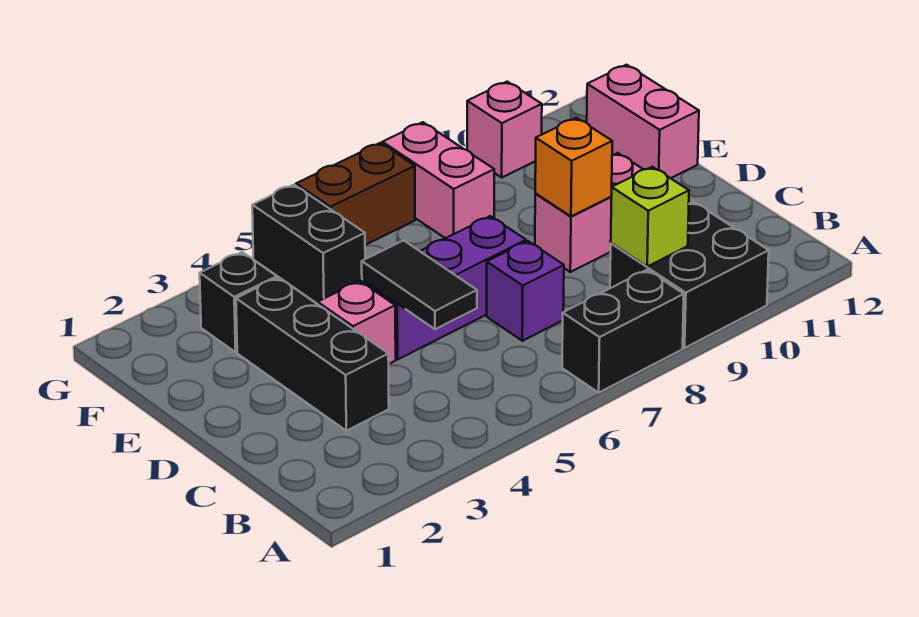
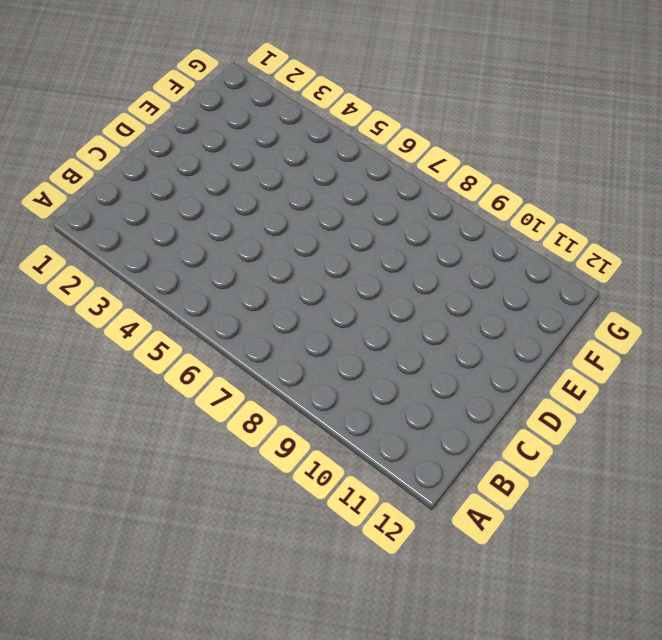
none -> black 1x2 brick [562,270,684,393]
none -> black 2x2 brick [610,202,769,348]
none -> black 1x3 brick [236,277,389,431]

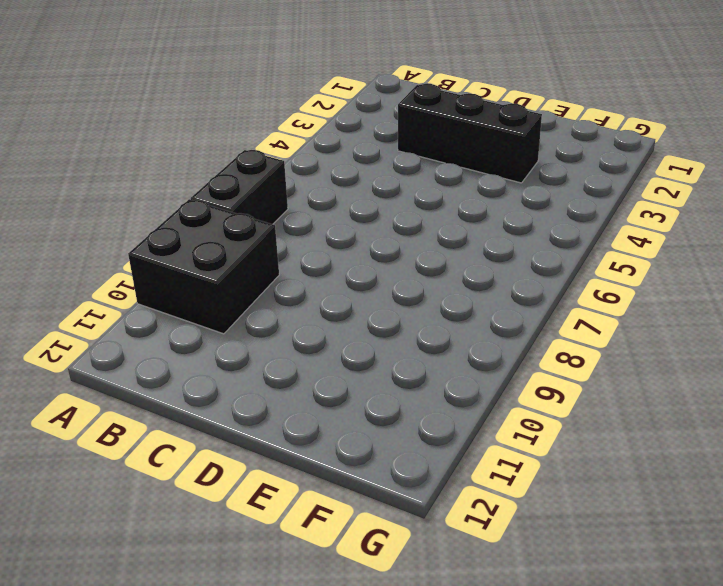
none -> purple 1x1 brick [487,241,564,341]
none -> pink 1x1 brick [318,281,396,364]
none -> purple 1x3 brick [362,216,526,359]

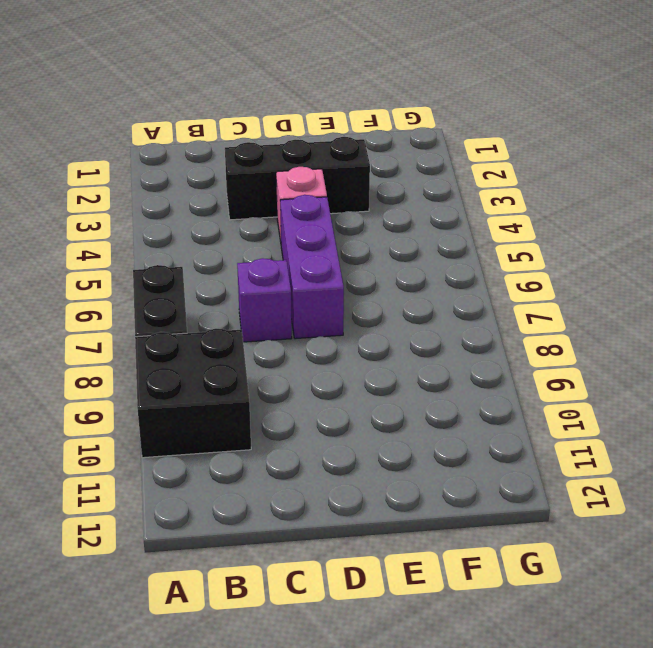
none -> pink 1x2 brick [535,153,643,272]
none -> pink 1x2 brick [587,65,699,178]
none -> black 1x1 brick [200,252,277,352]

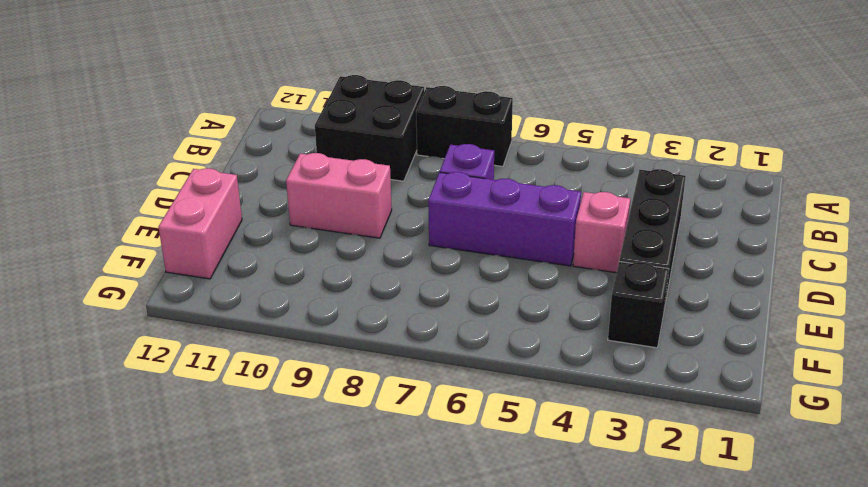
none -> black 1x2 brick [252,185,365,304]
none -> pink 1x2 brick [382,122,494,238]
none -> brown 1x2 brick [296,143,415,245]

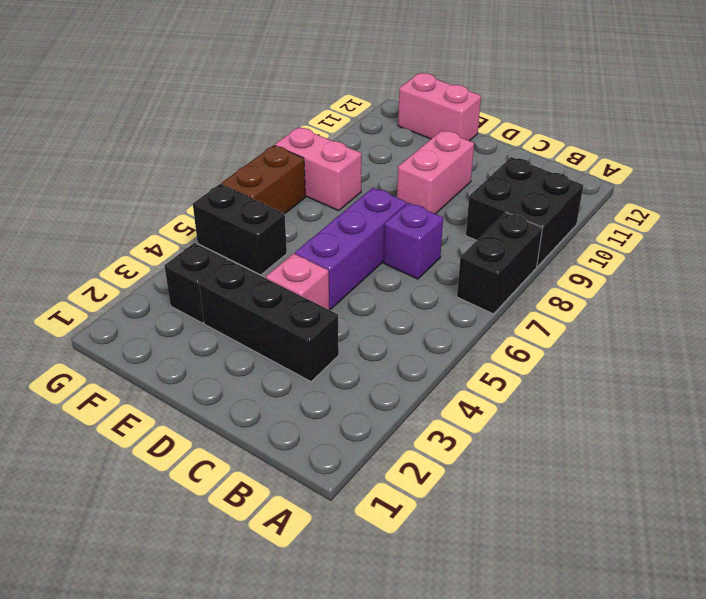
none -> pink 1x1 brick [467,82,542,177]
none -> lime 1x1 brick [611,167,689,266]
none -> black 1x2 tile [362,240,477,329]

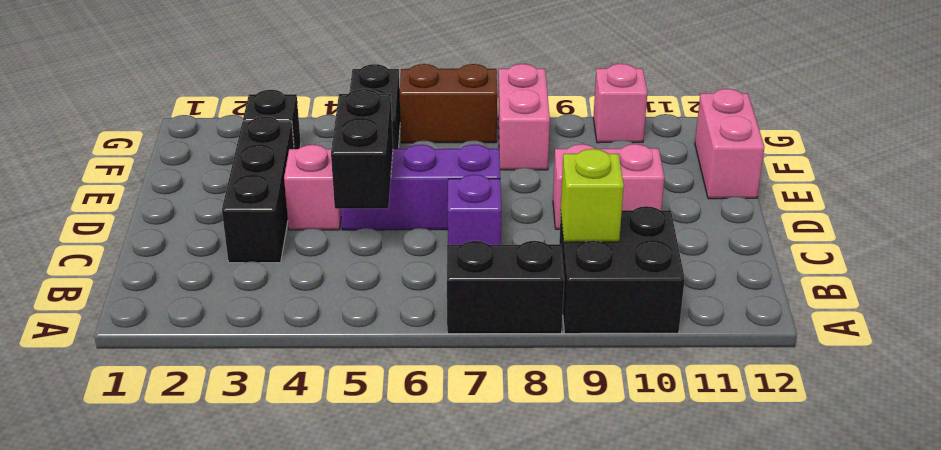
black 1x2 brick [331,89,393,209] -> black 1x2 tile [362,240,477,329]
none -> orange 1x1 brick [535,118,612,216]

